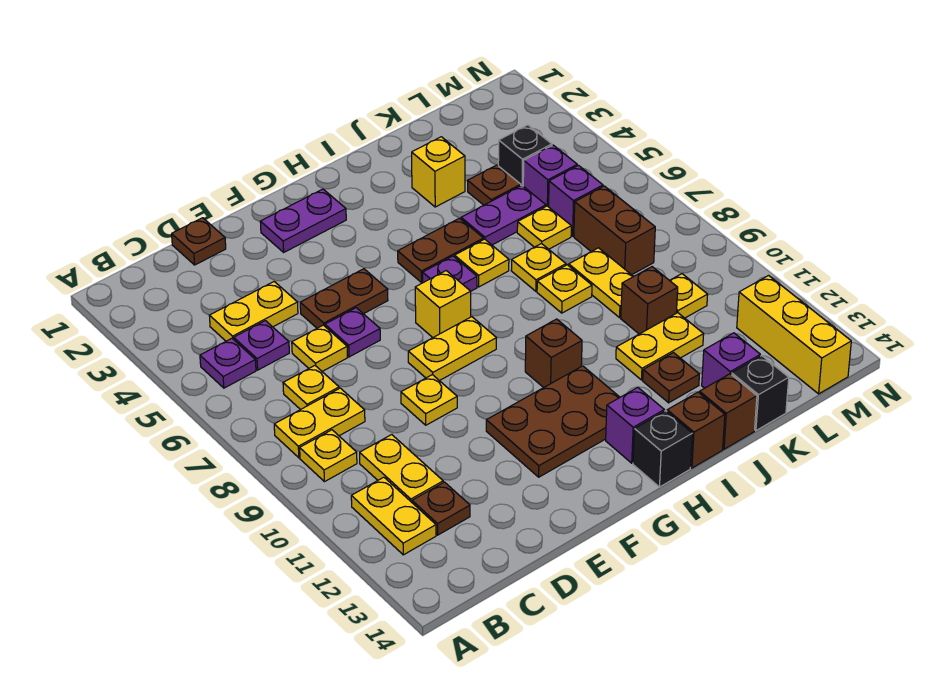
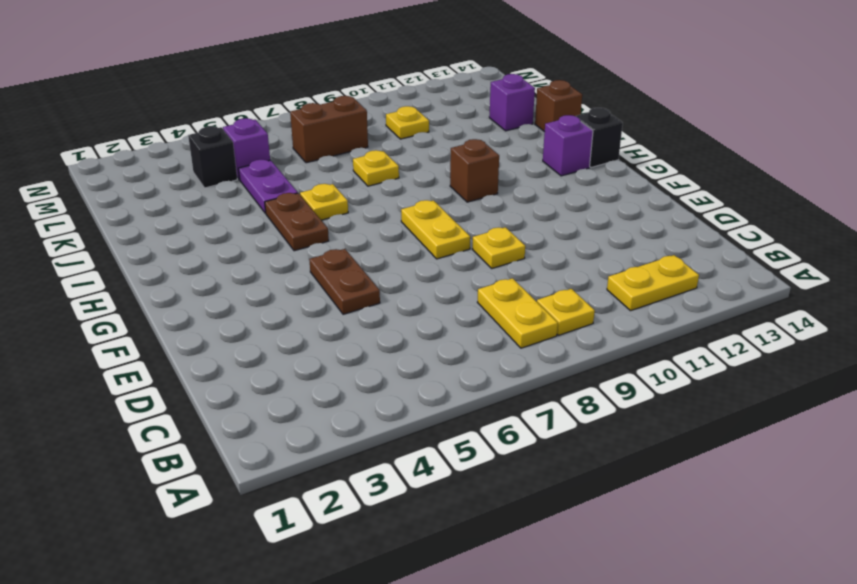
none -> purple 1x1 plate [200,338,256,388]
none -> yellow 1x2 plate [209,282,298,341]
none -> purple 1x1 plate [234,321,289,370]
none -> yellow 1x1 plate [283,366,339,410]

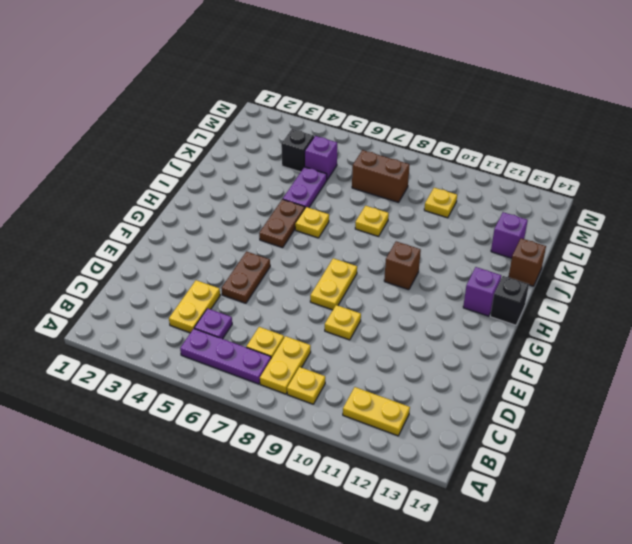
purple 1x3 plate [180,329,271,384] -> purple 1x1 plate [200,338,256,388]
none -> yellow 1x2 plate [360,435,443,502]
none -> brown 1x1 plate [412,482,470,535]
none -> brown 1x1 plate [172,218,226,265]
none -> yellow 1x1 plate [292,325,347,371]

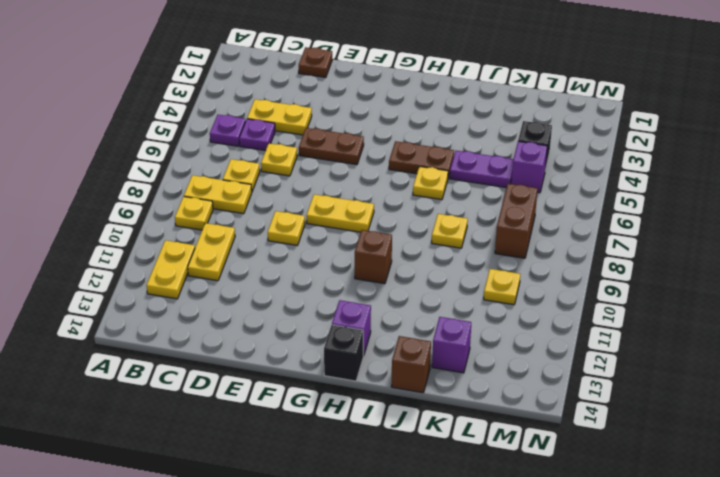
none -> brown 1x1 plate [412,482,470,535]
none -> purple 1x1 plate [325,308,380,357]
none -> purple 1x2 plate [260,189,346,252]
none -> brown 2x3 plate [486,366,620,477]

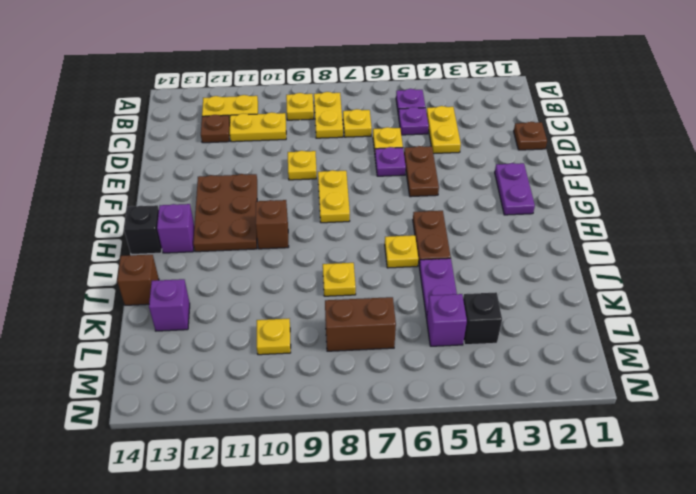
none -> yellow 1x1 brick [415,271,471,337]
none -> purple 1x1 plate [423,256,477,291]
none -> brown 1x1 brick [667,392,725,468]
none -> yellow 1x1 brick [412,137,465,207]

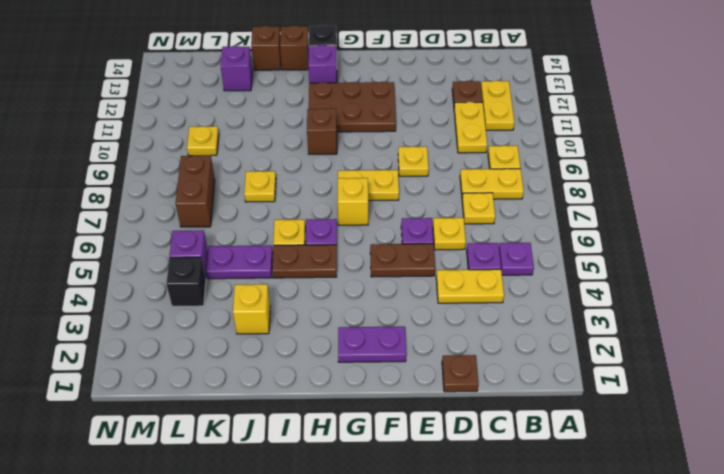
none -> yellow 1x1 plate [511,243,566,291]
none -> yellow 1x2 plate [616,313,704,380]
none -> brown 1x1 plate [643,353,699,403]
none -> brown 1x1 plate [468,165,521,205]

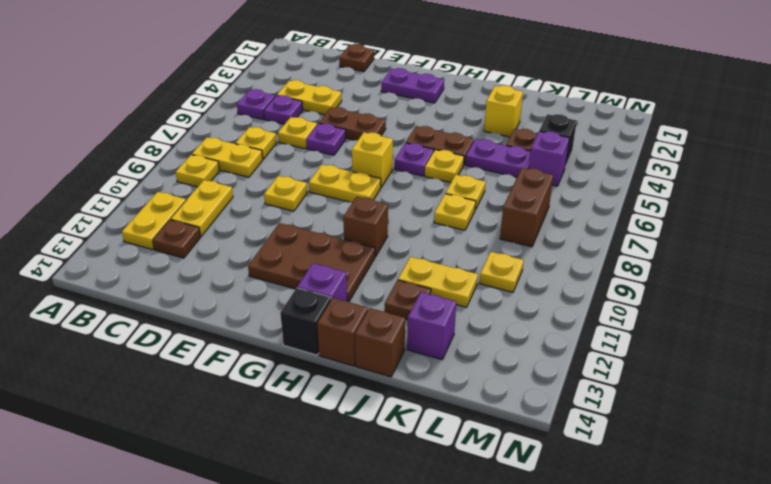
none -> yellow 1x1 plate [517,206,571,249]
none -> yellow 1x2 plate [569,248,634,318]
none -> brown 1x1 brick [621,267,678,334]
none -> black 1x1 brick [732,356,789,430]

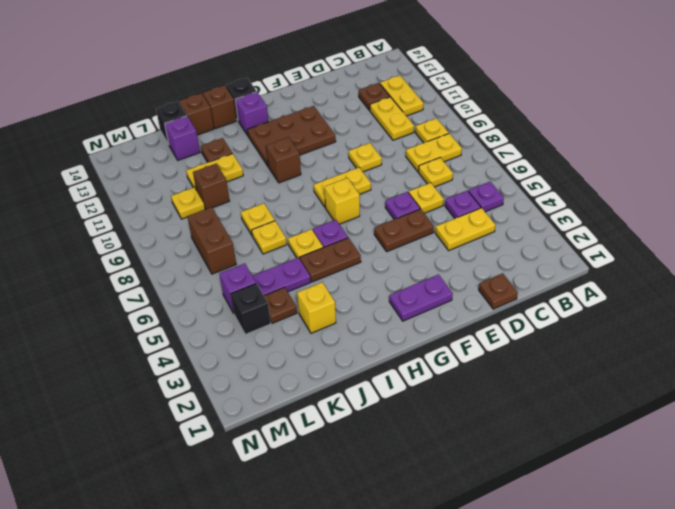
none -> yellow 1x1 plate [517,206,571,249]
none -> yellow 1x2 plate [569,248,634,318]
none -> purple 1x1 brick [549,166,603,236]
none -> yellow 1x3 brick [737,276,851,394]

